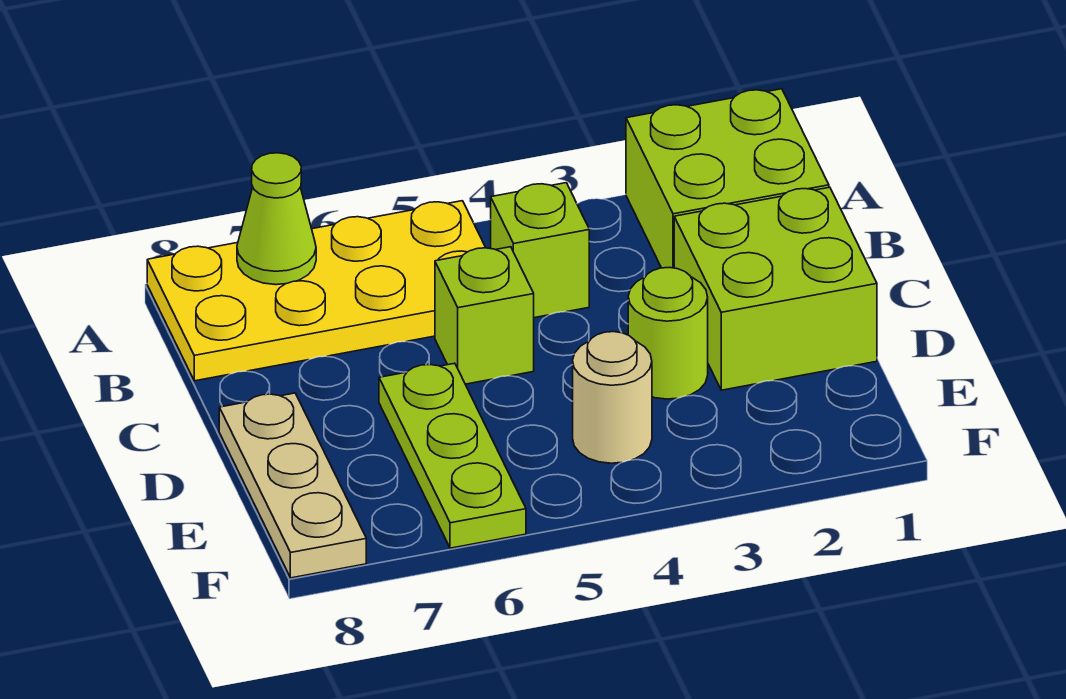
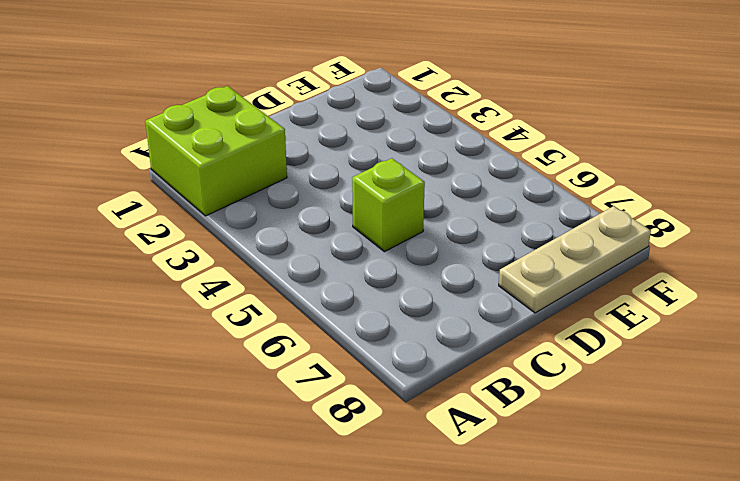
none -> yellow 2x4 plate [147,201,486,381]
none -> lime 1x1 brick [491,183,589,318]

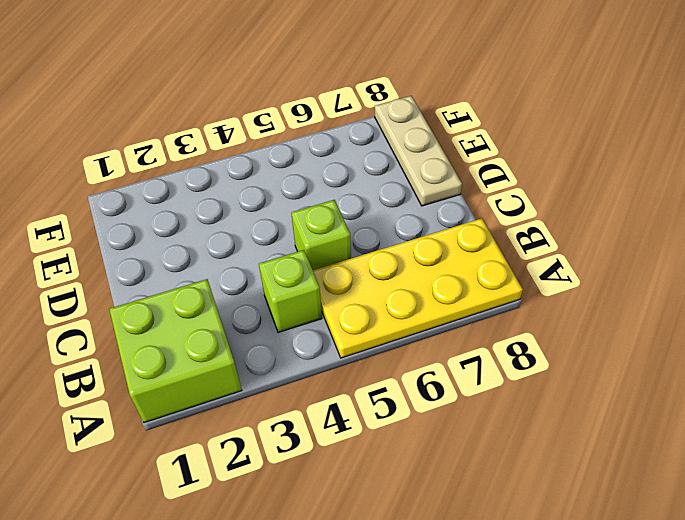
none -> lime 2x2 brick [674,187,877,390]
none -> lime 1x1 round brick [628,267,708,399]

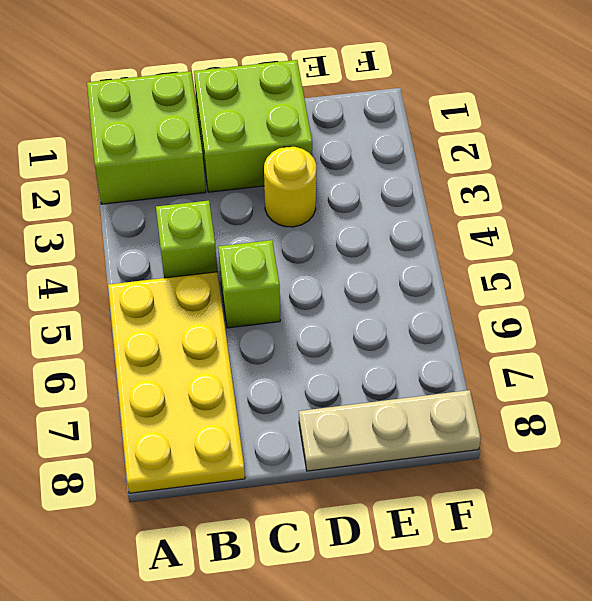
yellow 1x1 round brick [264,147,316,227] -> lime 1x1 round brick [628,267,708,399]
none -> lime 1x3 plate [379,363,526,548]
none -> tan 1x1 round brick [573,332,652,463]

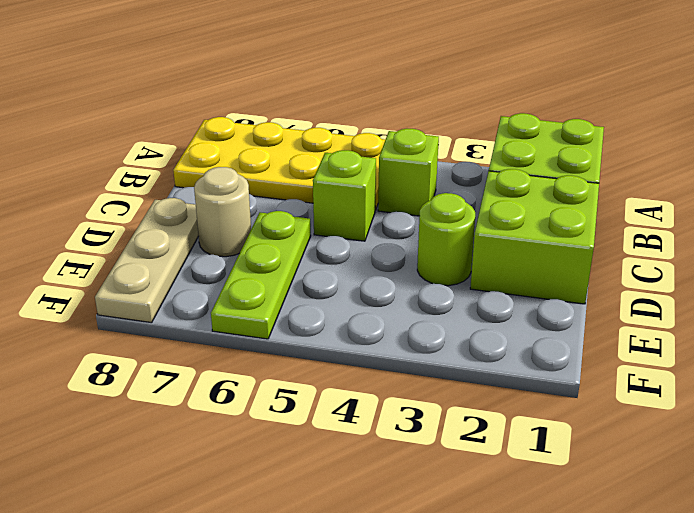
tan 1x1 round brick [194,167,251,257] -> tan 1x1 round brick moved to [573,332,652,463]
none -> lime 1x1 cone [237,153,316,285]

